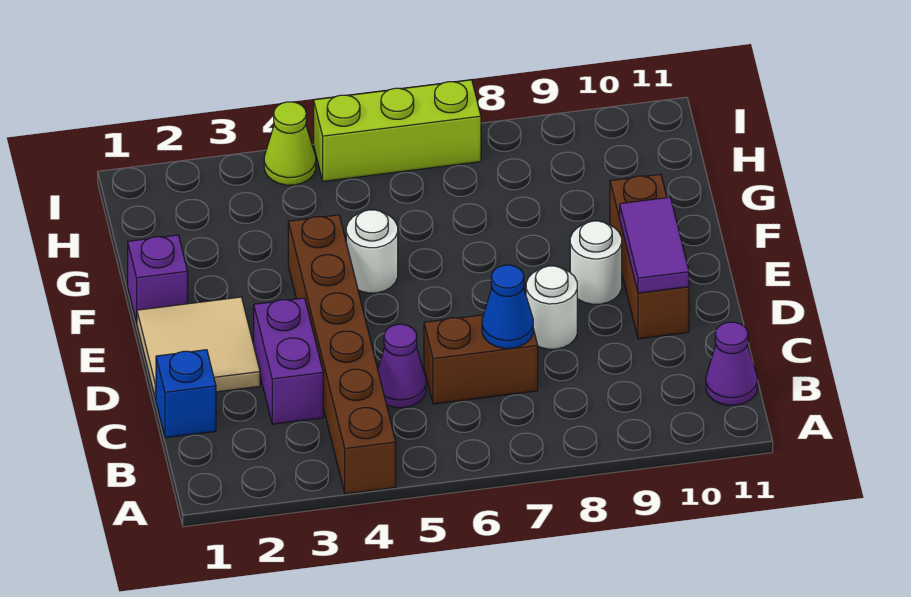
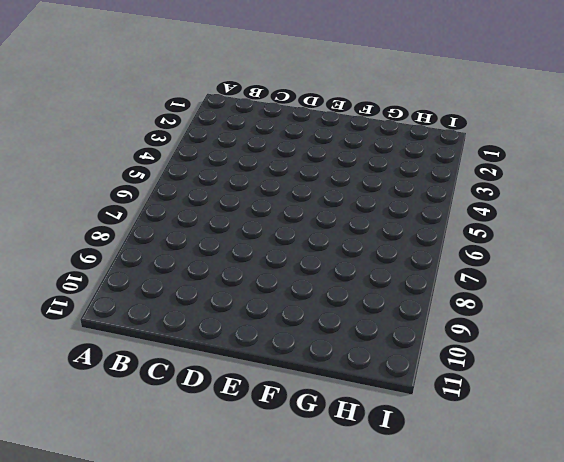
none -> brown 1x6 brick [288,215,396,494]
none -> purple 1x1 cone [706,322,757,405]
none -> blue 1x1 brick [156,350,216,438]

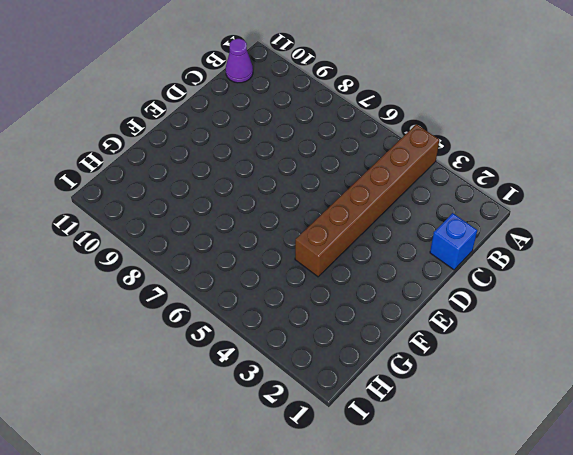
none -> purple 1x2 brick [254,298,323,424]
none -> purple 1x1 cone [378,324,426,408]
none -> brown 1x2 brick [424,315,538,404]

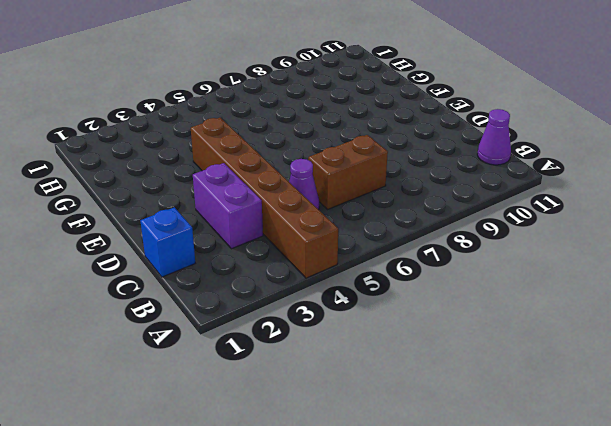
none -> tan 2x2 tile [137,297,260,399]
none -> white 1x1 round brick [526,266,577,349]
none -> brown 1x3 brick [610,174,689,339]

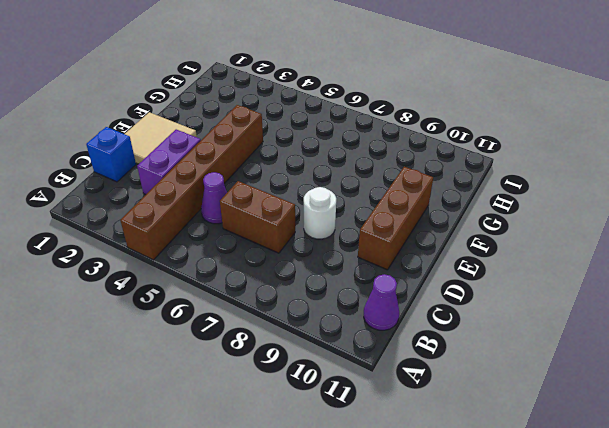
none -> white 1x1 round brick [570,221,622,304]
none -> purple 1x1 brick [128,235,188,323]
none -> white 1x1 round brick [346,210,398,293]

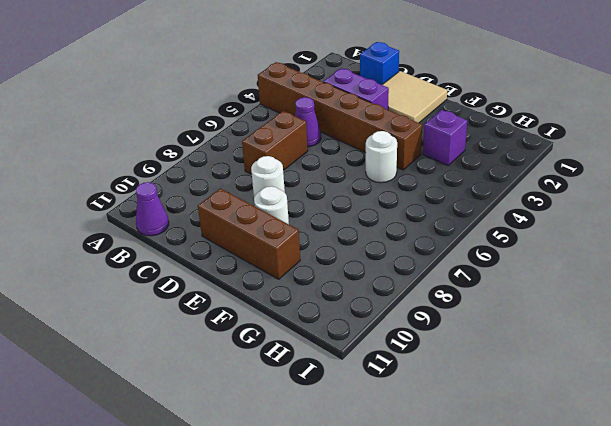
purple 1x1 brick [423,110,467,165] -> purple 1x1 brick moved to [128,235,188,323]
none -> lime 1x1 cone [264,102,316,185]
none -> lime 1x3 brick [314,80,481,181]
none -> blue 1x1 cone [482,265,533,348]

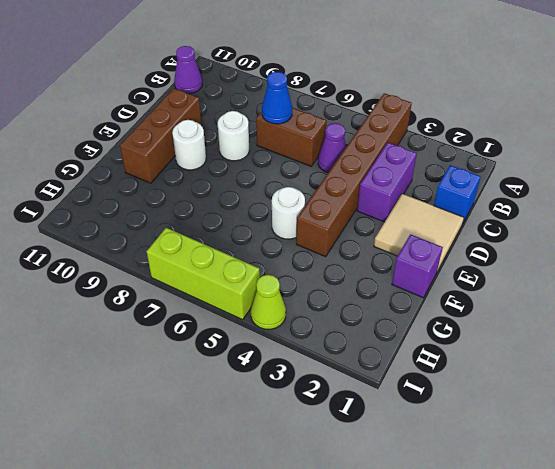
none -> purple 1x2 tile [620,197,689,293]

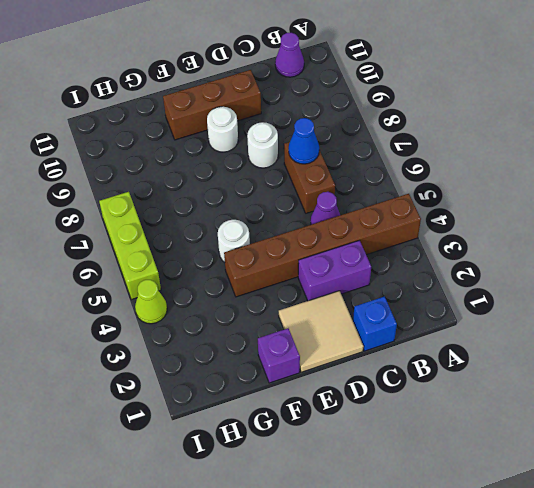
none -> purple 1x2 tile [620,197,689,293]

